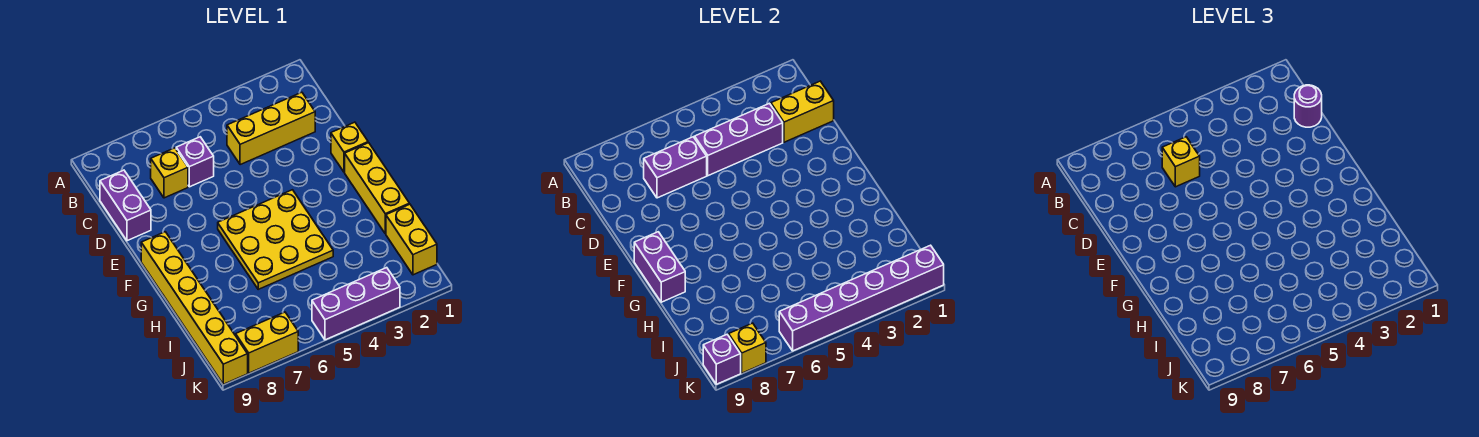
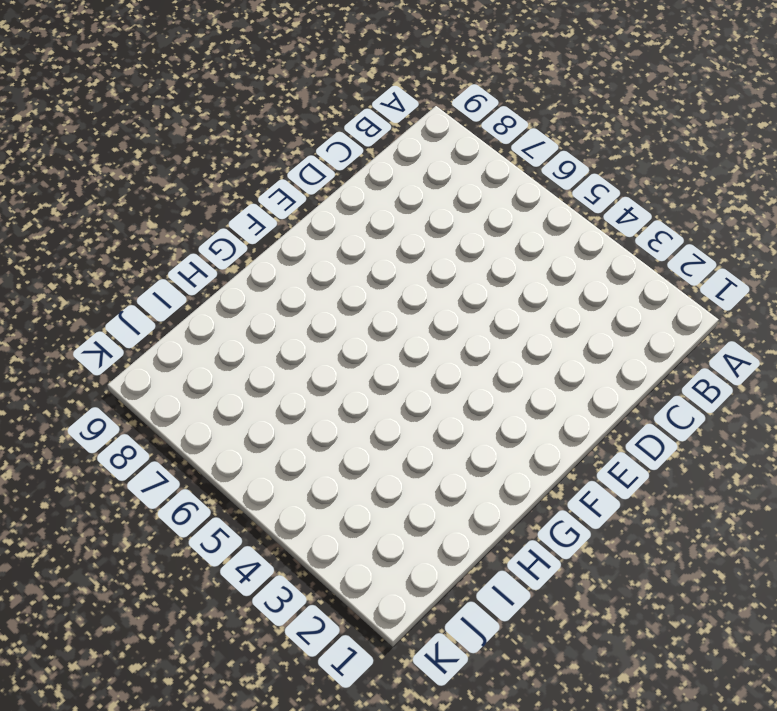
none -> yellow 1x3 brick [227,92,315,165]
none -> purple 1x1 brick [176,137,214,187]
none -> yellow 1x1 brick [151,148,188,198]

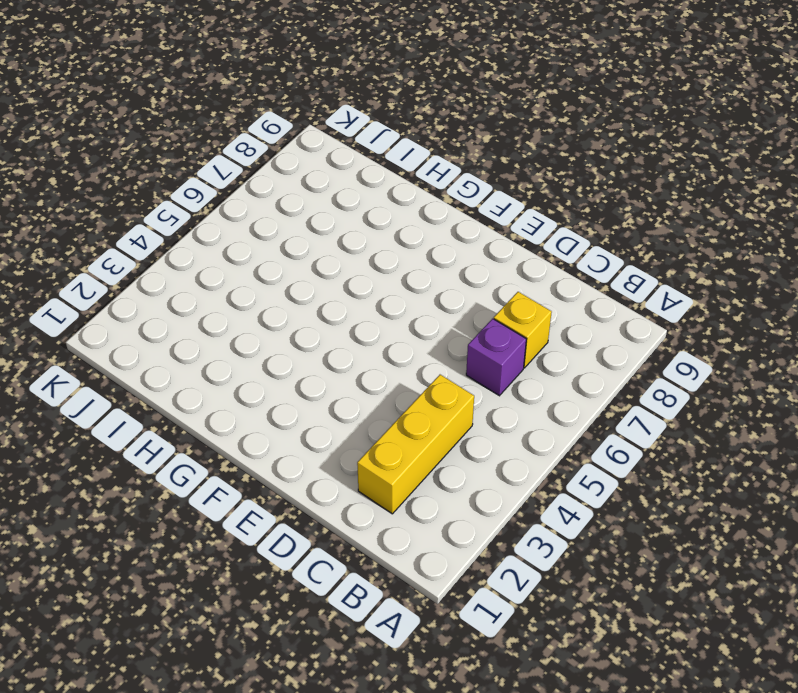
none -> purple 1x2 brick [100,170,151,241]
none -> yellow 1x1 brick [331,122,368,172]
none -> yellow 1x3 brick [345,143,409,234]

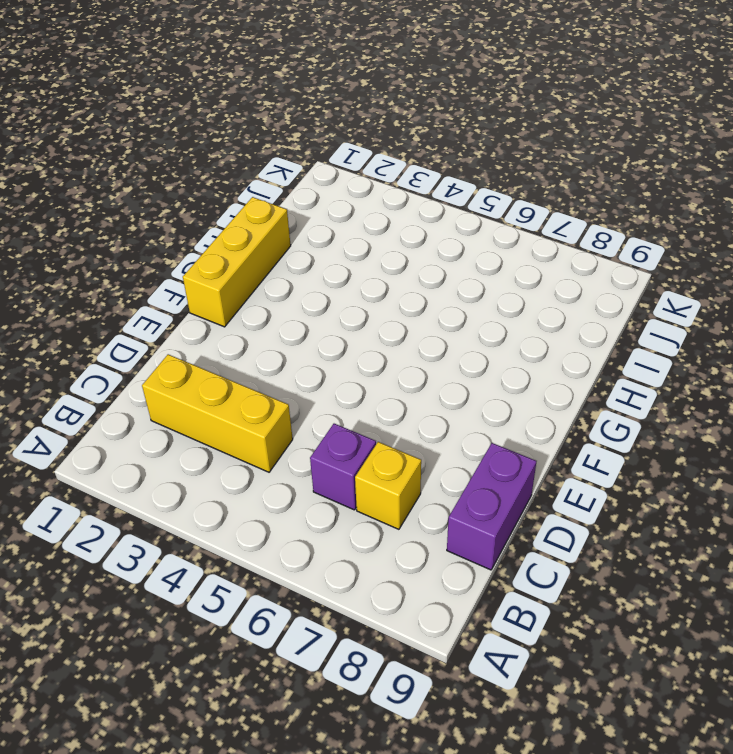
none -> yellow 1x1 brick [331,122,368,172]
none -> yellow 3x3 plate [218,190,333,289]
none -> yellow 1x6 brick [141,232,248,384]

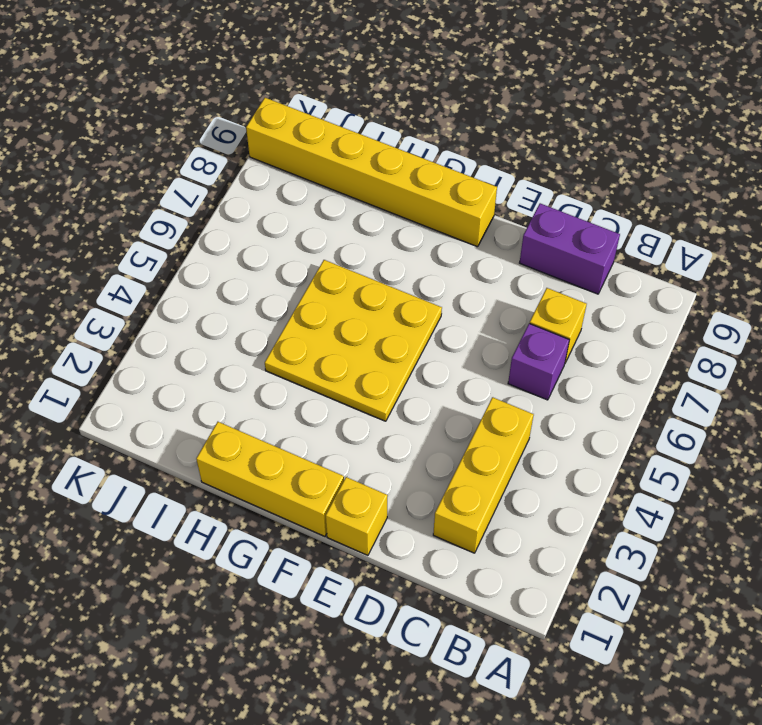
none -> yellow 1x2 brick [386,204,437,275]
none -> purple 1x3 brick [312,268,400,340]
none -> yellow 1x2 brick [236,312,298,373]

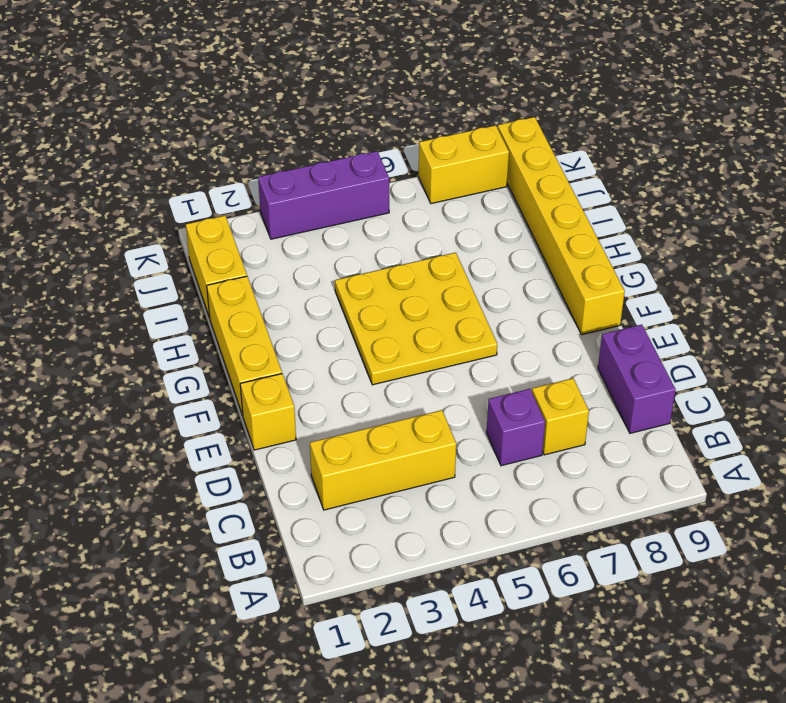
none -> yellow 1x2 brick [771,81,834,142]
none -> purple 1x3 brick [695,103,783,176]
none -> purple 1x2 brick [644,137,707,198]

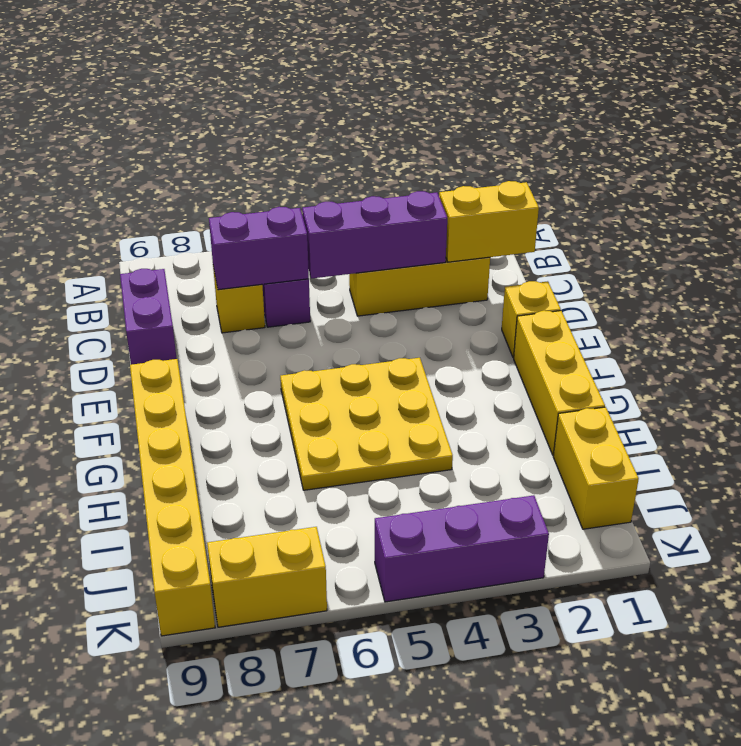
none -> purple 1x2 brick [634,232,685,302]
none -> purple 1x6 brick [779,245,944,351]
none -> yellow 1x1 brick [729,323,766,373]

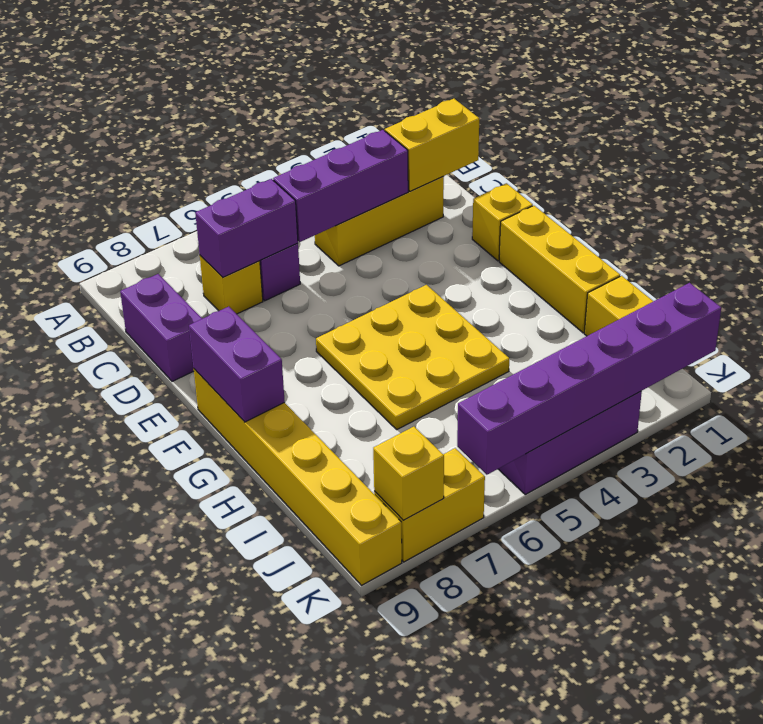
none -> purple 1x1 brick [703,335,741,384]
none -> purple 1x1 round brick [1294,85,1322,127]
none -> yellow 1x1 brick [1162,137,1200,187]

